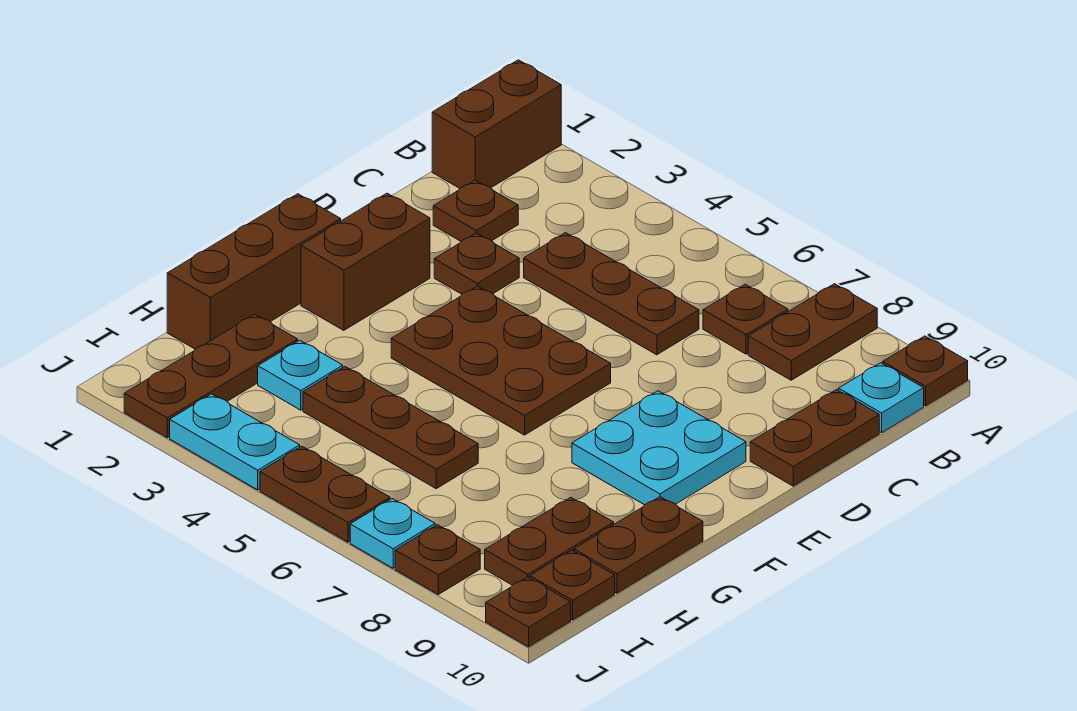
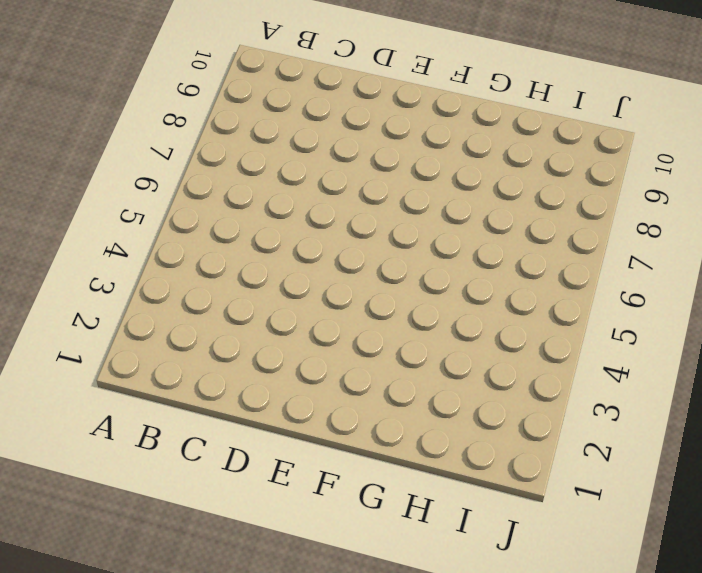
none -> brown 1x2 brick [432,60,561,188]
none -> brown 1x2 plate [748,284,877,380]
none -> brown 1x1 plate [883,336,968,406]

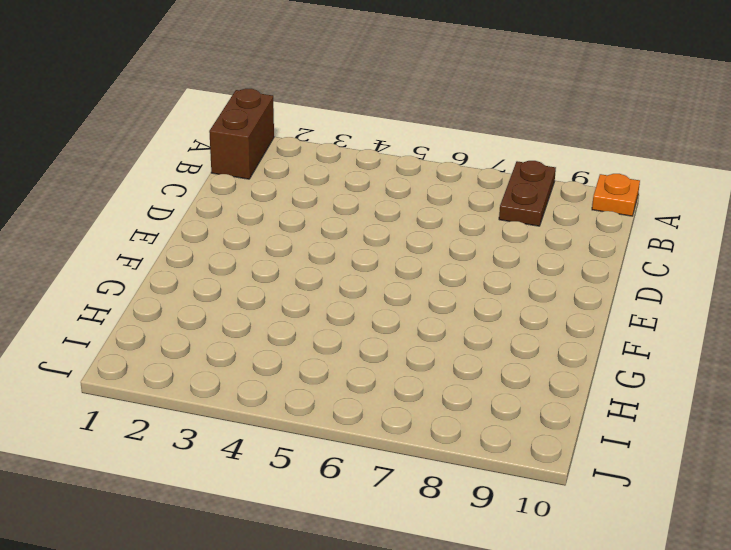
orange 1x1 plate [592,174,640,216] -> brown 1x1 plate [883,336,968,406]
none -> brown 1x1 plate [703,284,788,354]
none -> cyan 1x1 plate [839,363,924,433]
none -> brown 1x1 plate [433,180,518,241]

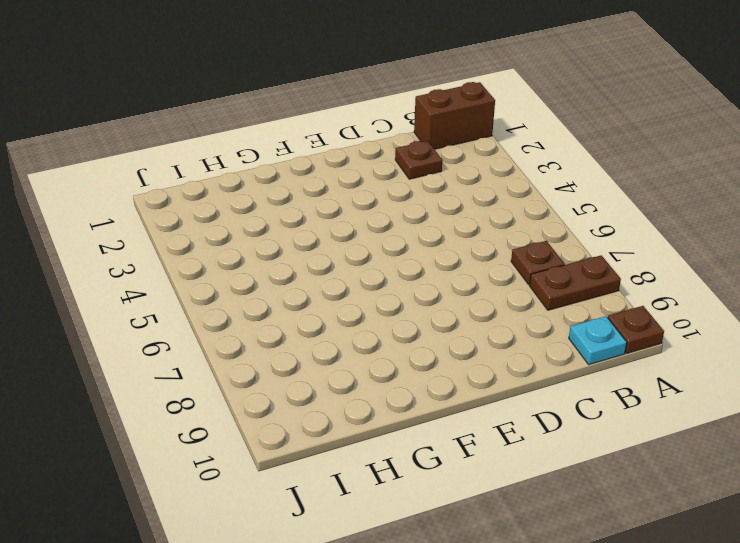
none -> brown 1x3 plate [524,233,699,355]
none -> brown 1x2 plate [750,390,879,486]
none -> brown 1x1 plate [434,233,519,294]

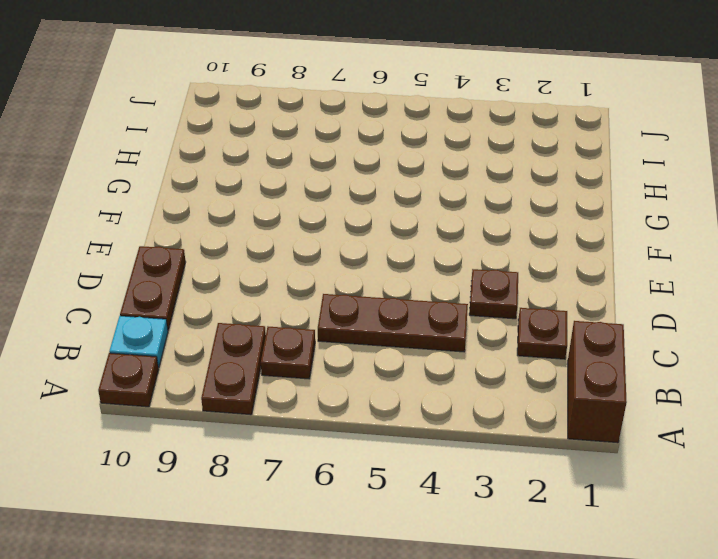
none -> brown 1x2 brick [301,193,430,330]
none -> brown 2x3 plate [391,286,611,435]
none -> cyan 2x2 plate [572,391,746,505]

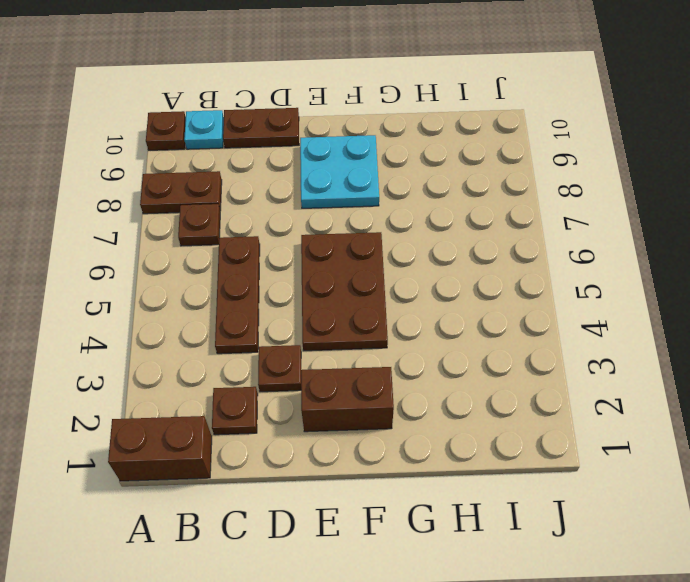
none -> brown 1x3 brick [167,194,341,349]
none -> brown 1x2 plate [574,497,703,593]
none -> brown 1x3 plate [124,314,298,438]

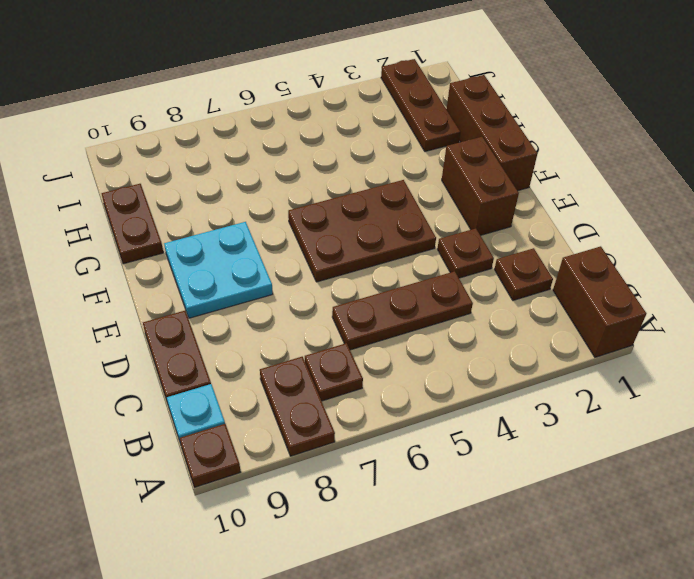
none -> cyan 1x1 plate [258,340,343,410]
none -> brown 1x3 plate [303,367,478,489]
none -> brown 1x2 plate [485,497,614,585]

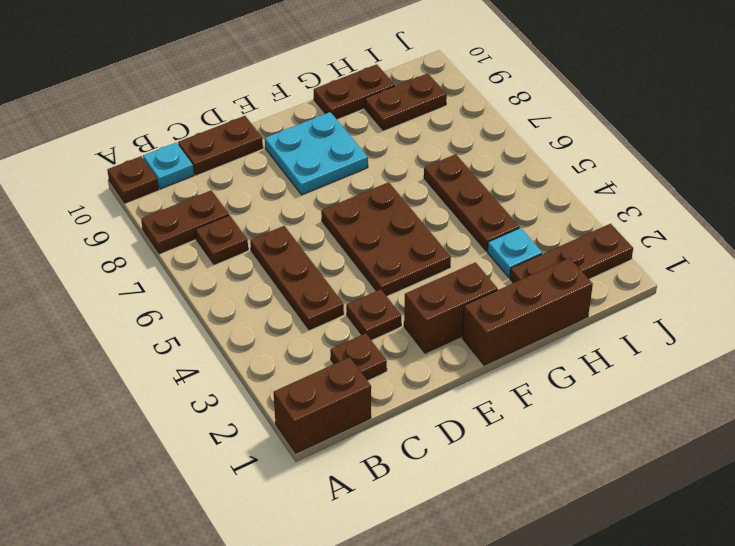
none -> brown 1x1 plate [530,550,615,620]
none -> cyan 1x2 plate [170,394,300,490]
none -> brown 1x2 plate [260,446,390,542]

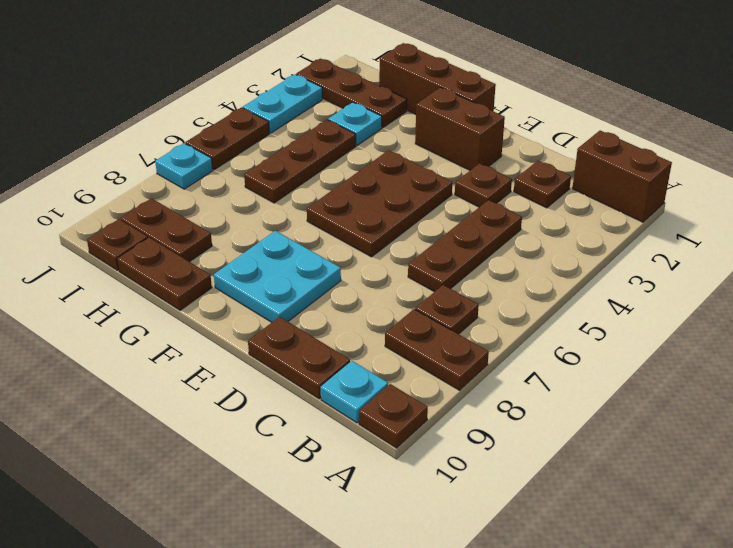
none -> brown 1x1 plate [395,525,480,594]
none -> brown 1x1 plate [486,577,571,647]

